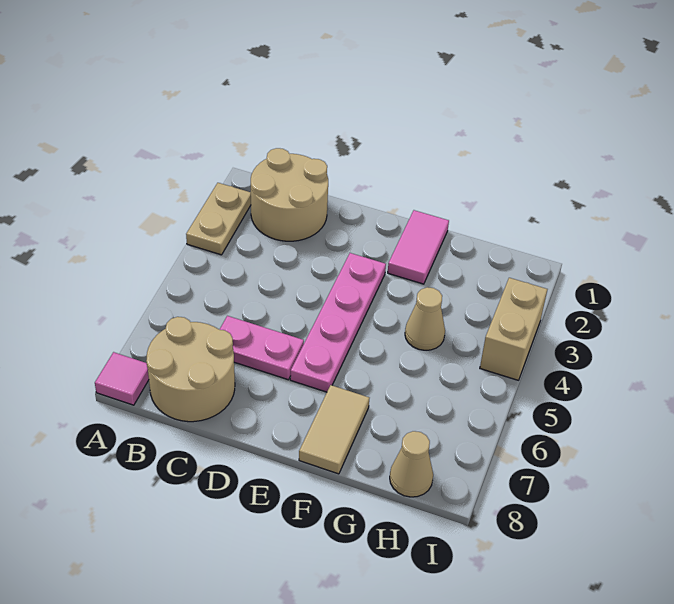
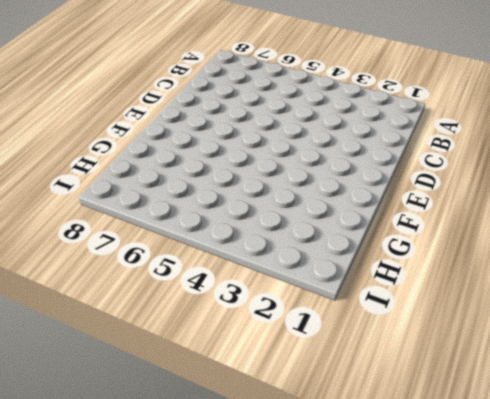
none -> tan 1x2 plate [186,183,251,255]
none -> pink 1x1 tile [95,352,149,405]

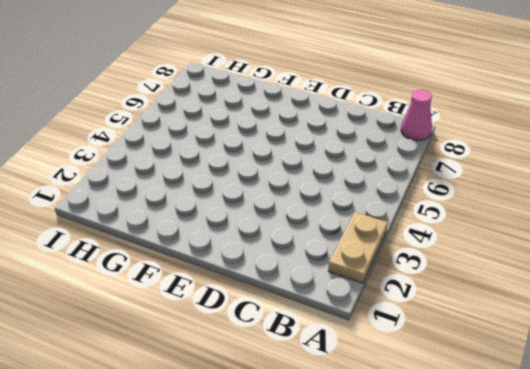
pink 1x1 cone [401,90,432,141] -> pink 1x1 tile [95,352,149,405]
none -> tan 2x2 round brick [251,148,328,241]
none -> tan 2x2 round brick [146,317,235,422]

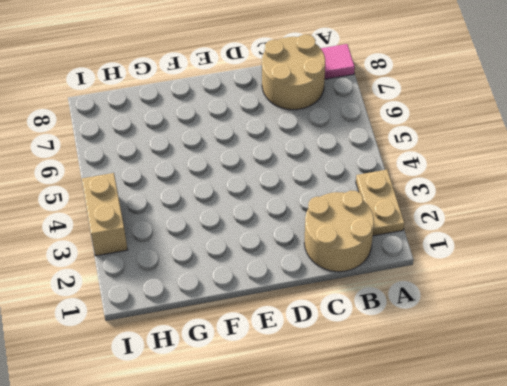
none -> pink 1x2 plate [219,316,304,380]
none -> pink 1x4 plate [290,253,386,392]

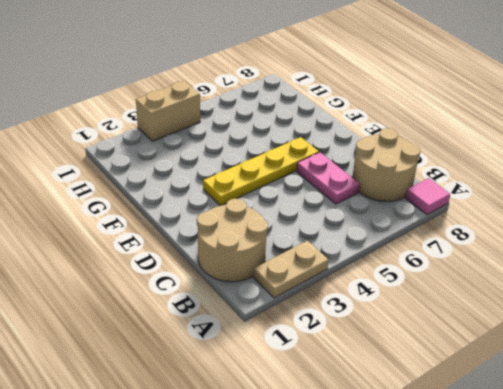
yellow 1x4 plate [203,137,319,206] -> pink 1x4 plate [290,253,386,392]
none -> pink 1x2 tile [388,210,449,284]
none -> tan 1x2 tile [299,385,369,474]

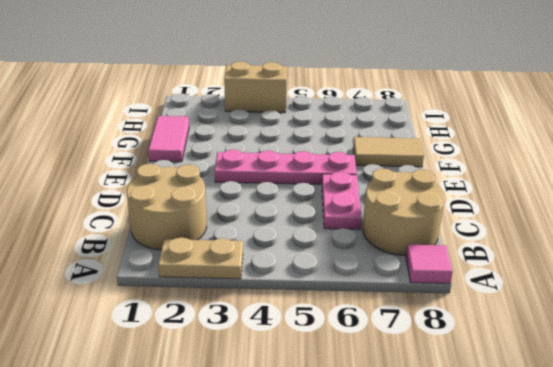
pink 1x2 tile [148,116,189,162] -> pink 1x2 tile turned to [388,210,449,284]
none -> tan 1x1 cone [405,287,445,350]
none -> tan 1x1 cone [390,431,433,497]

